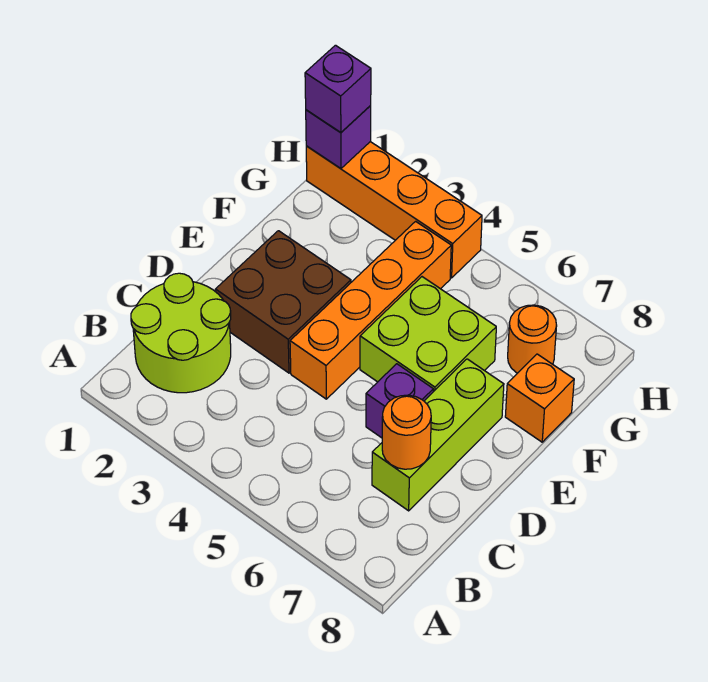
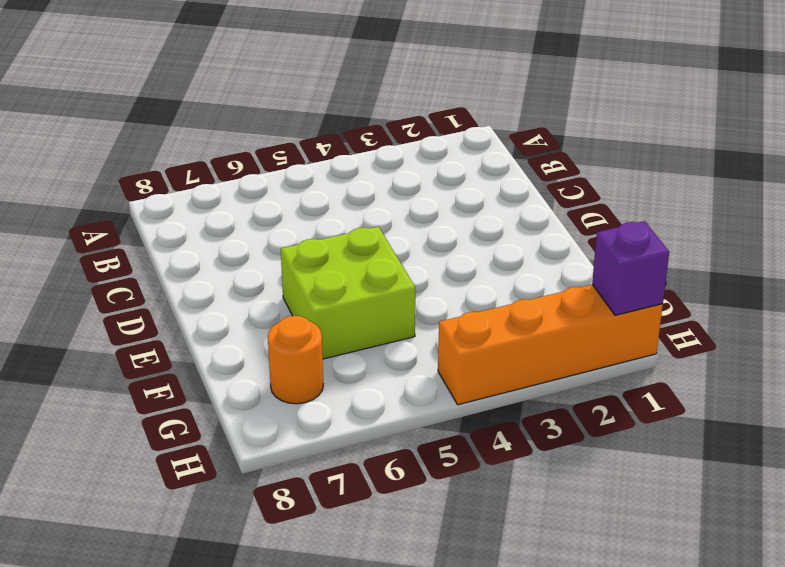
none -> lime 2x2 round brick [131,273,231,393]
none -> lime 1x3 brick [372,359,504,511]
none -> brown 2x2 brick [215,231,351,373]

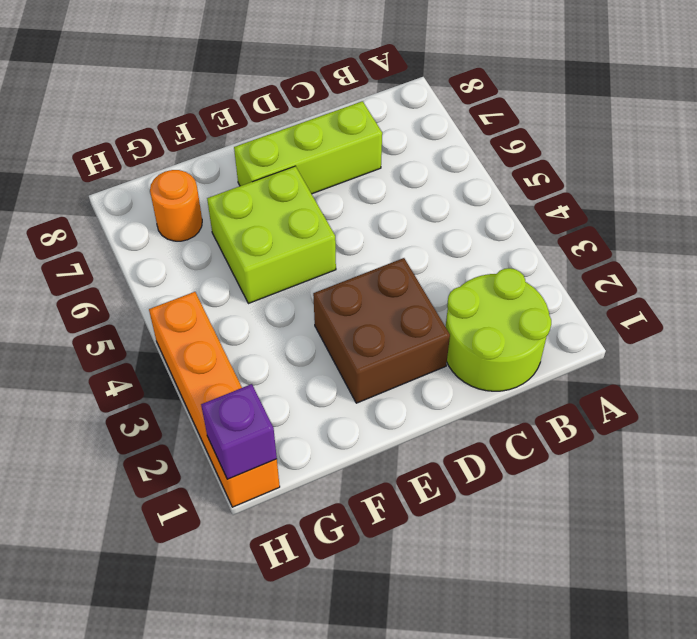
none -> orange 1x4 brick [290,221,451,399]
none -> purple 1x1 brick [366,364,433,438]
none -> orange 1x1 brick [505,354,574,442]

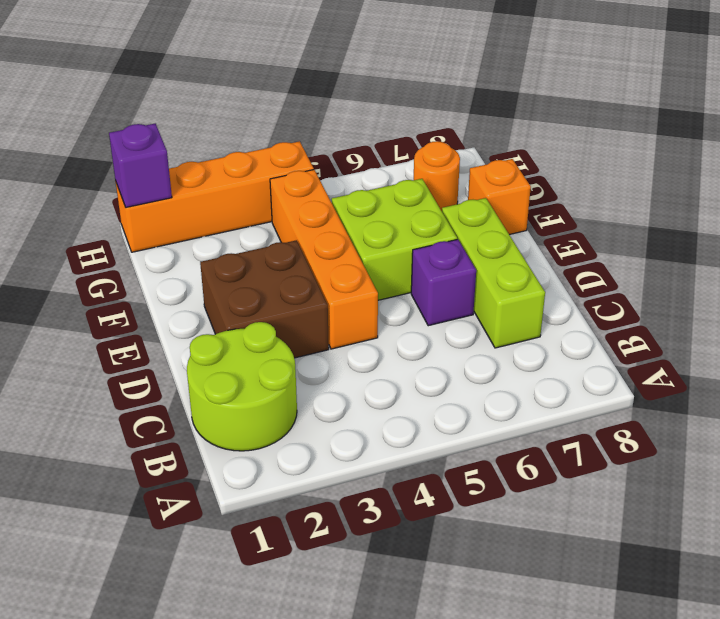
none -> orange 1x1 round brick [382,395,431,469]
none -> purple 1x1 brick [305,45,371,133]

